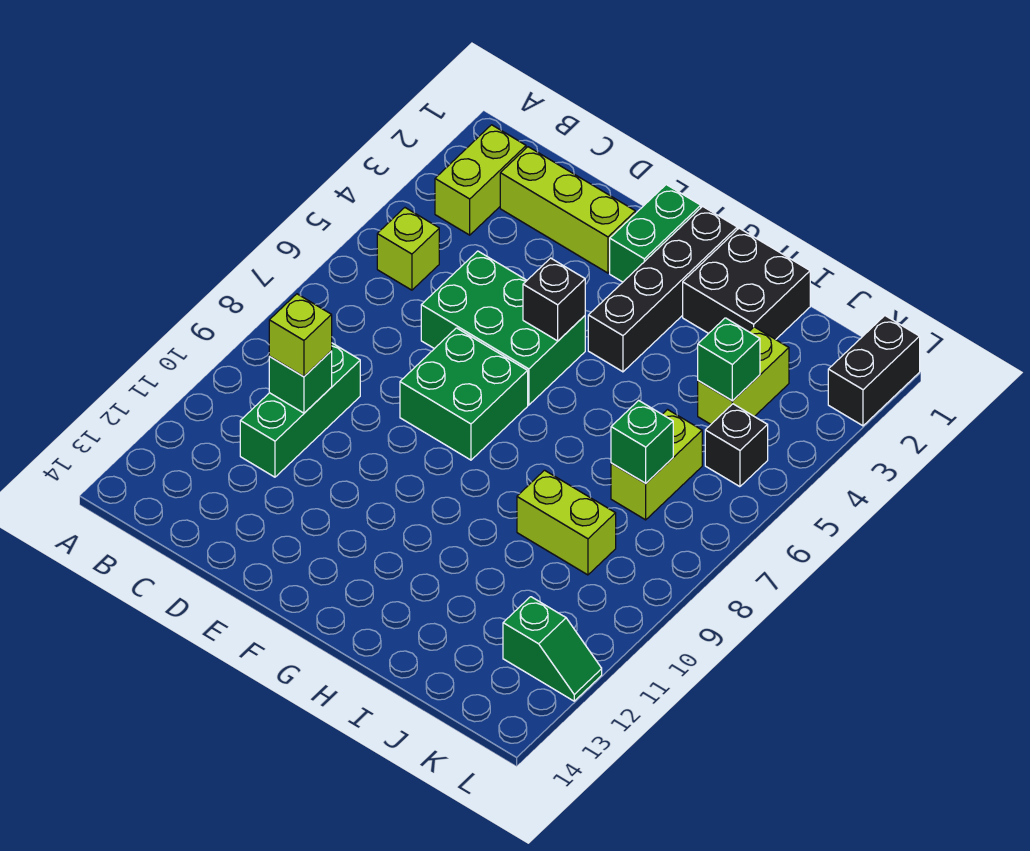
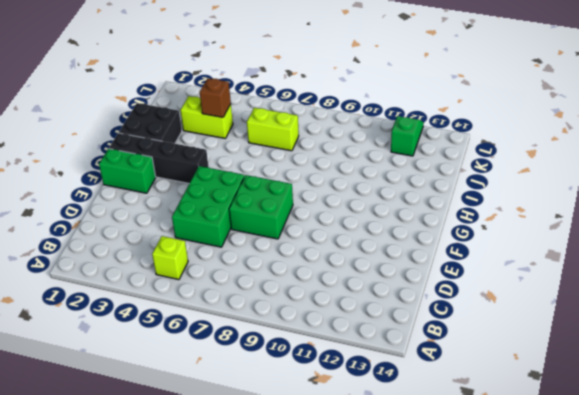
brown 1x1 brick [200,78,231,117] -> green 1x1 brick [698,318,760,401]
none -> lime 1x2 brick [435,125,526,235]
none -> lime 1x3 brick [500,147,635,273]
none -> green 1x3 brick [240,343,360,477]

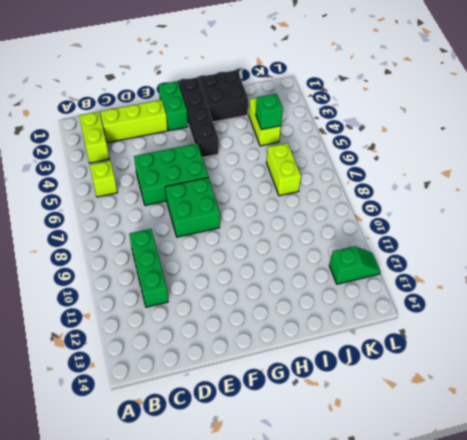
none -> lime 1x2 brick [517,470,616,575]
none -> black 1x1 brick [705,404,768,487]
none -> black 1x2 brick [828,316,920,426]

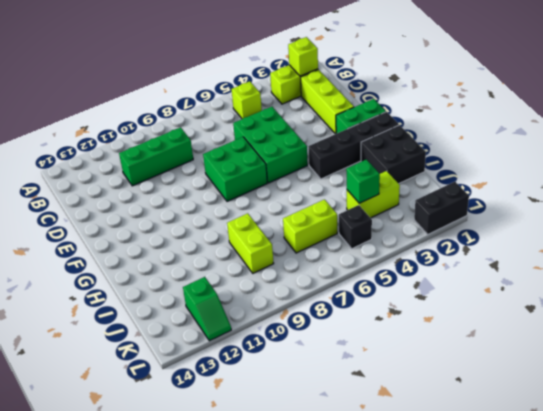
lime 1x1 brick [288,37,318,76] -> lime 1x1 brick moved to [269,294,332,377]
none -> green 1x1 brick [269,351,332,413]
none -> black 1x1 brick [523,258,585,341]
none -> green 1x1 brick [611,400,673,483]

